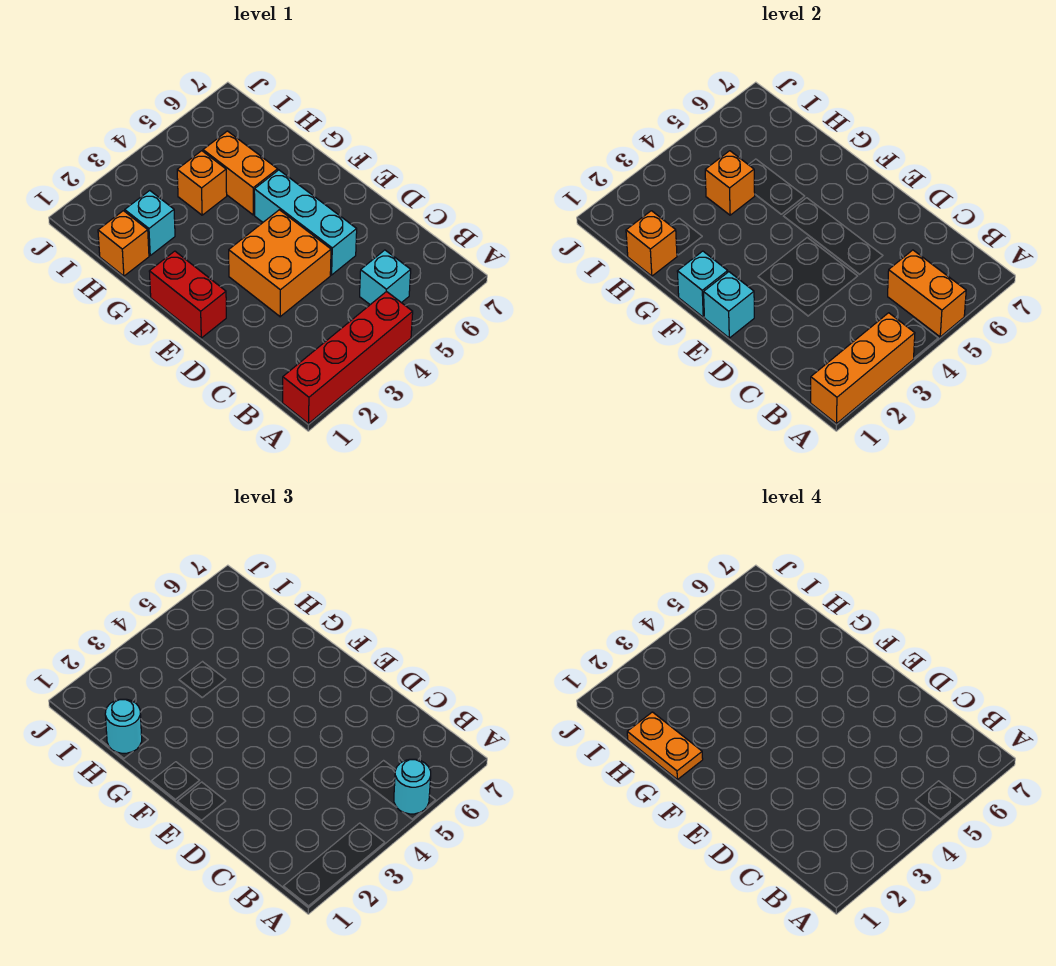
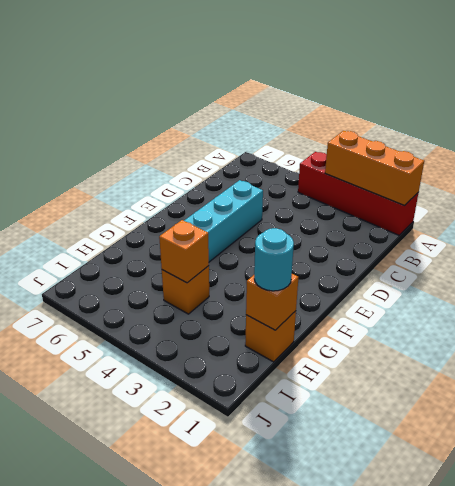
none -> cyan 1x1 brick [360,250,411,305]
none -> orange 2x2 brick [229,210,331,317]
none -> red 1x2 brick [149,251,226,338]

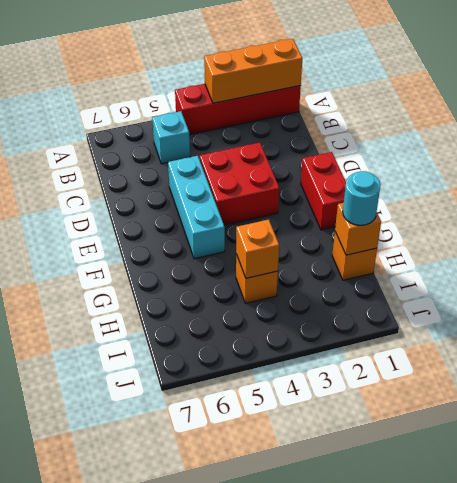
red 2x2 brick [200,143,279,225] -> orange 2x2 brick [229,210,331,317]
none -> orange 1x2 brick [203,131,278,215]
none -> cyan 1x1 brick [125,191,175,255]
none -> orange 1x2 brick [888,250,966,337]

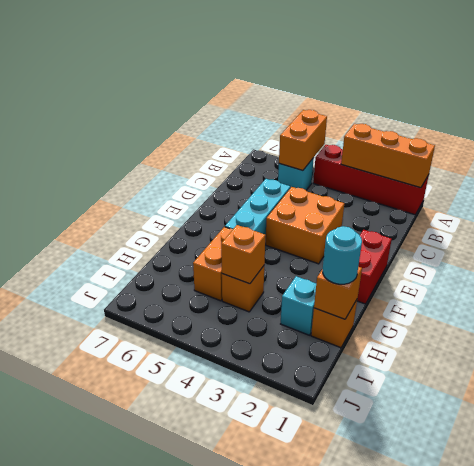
none -> cyan 1x1 brick [704,272,754,338]
none -> cyan 1x1 brick [677,251,728,317]
none -> cyan 1x1 round brick [394,759,431,814]

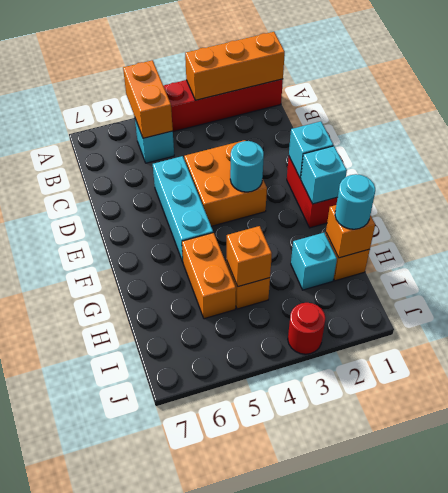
cyan 1x1 round brick [230,141,264,192] -> cyan 1x1 round brick moved to [394,759,431,814]
red 1x1 round brick [288,303,325,354] -> none
none -> orange 1x2 plate [627,712,703,780]

